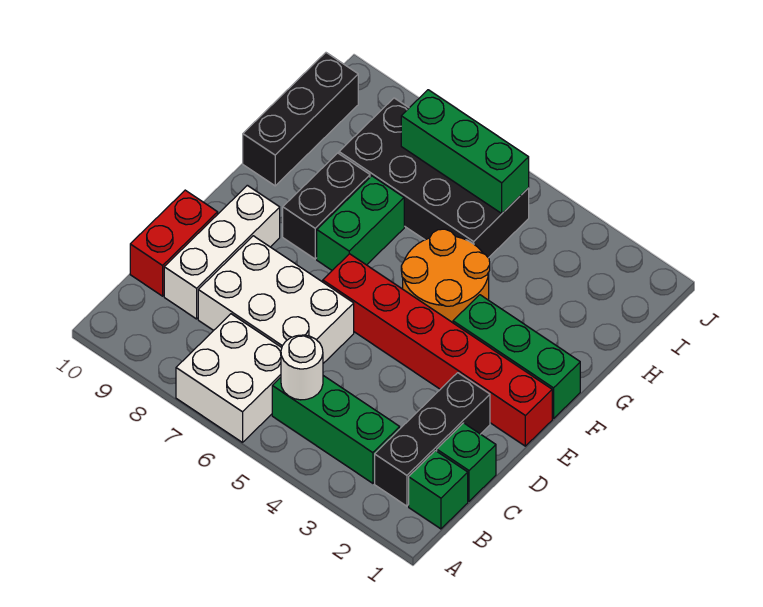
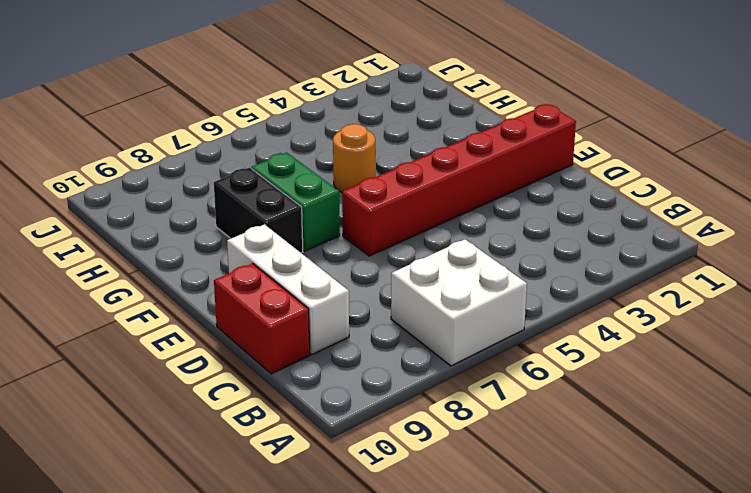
orange 1x1 round brick [333,124,375,192] -> orange 2x2 round brick [401,229,490,323]
none -> green 1x1 brick [409,451,468,529]
none -> black 1x3 brick [375,373,490,506]
none -> green 1x3 brick [272,376,400,483]

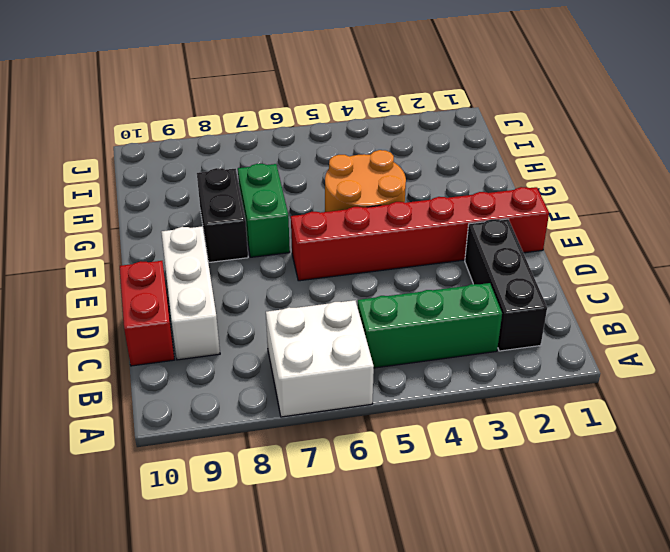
none -> green 1x1 brick [409,451,468,529]
none -> green 1x1 brick [437,423,496,501]
none -> white 2x3 brick [198,236,354,363]

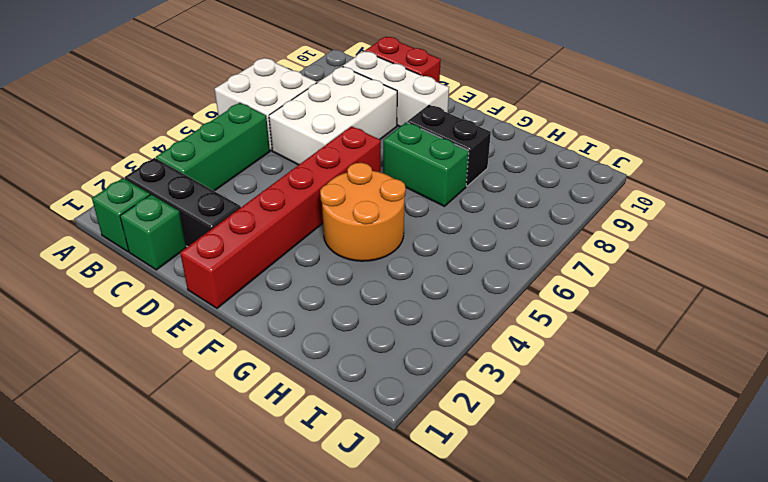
none -> green 1x3 brick [453,295,580,419]
none -> black 1x3 brick [243,53,358,186]
none -> black 2x4 brick [339,98,529,258]

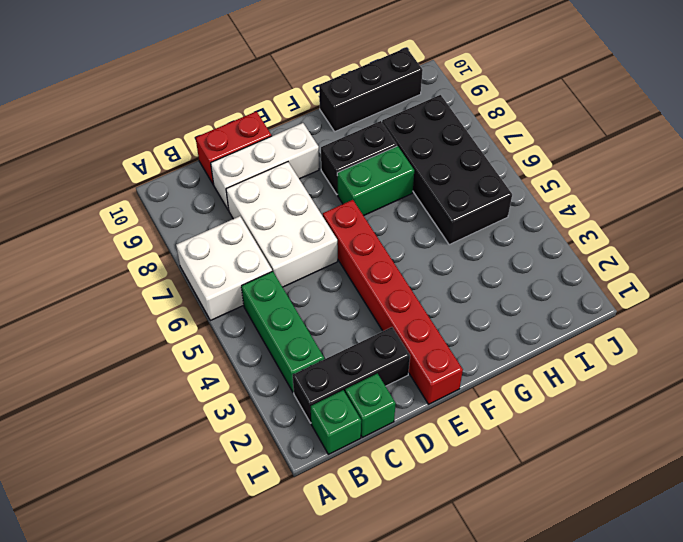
none -> green 1x3 brick [453,295,580,419]
none -> orange 2x2 round brick [401,229,490,323]
none -> white 1x1 round brick [281,335,323,400]

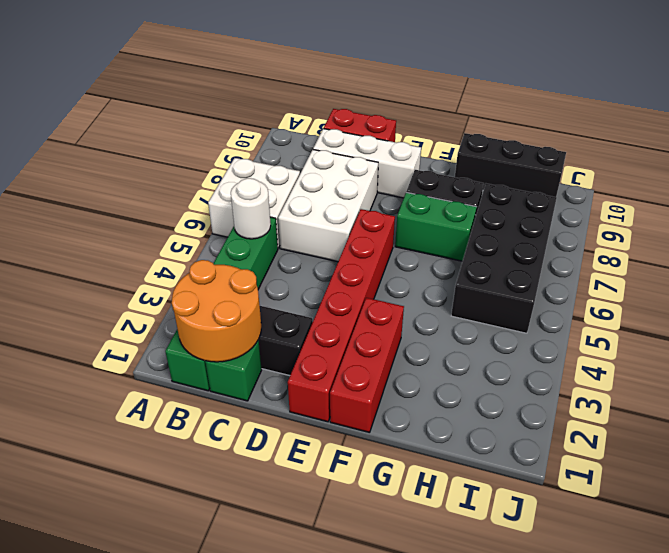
orange 2x2 round brick [172,260,261,362] -> orange 2x2 round brick moved to [401,229,490,323]
red 1x3 brick [330,298,404,433] -> green 1x3 brick [453,295,580,419]
none -> green 1x3 brick [401,90,529,213]

